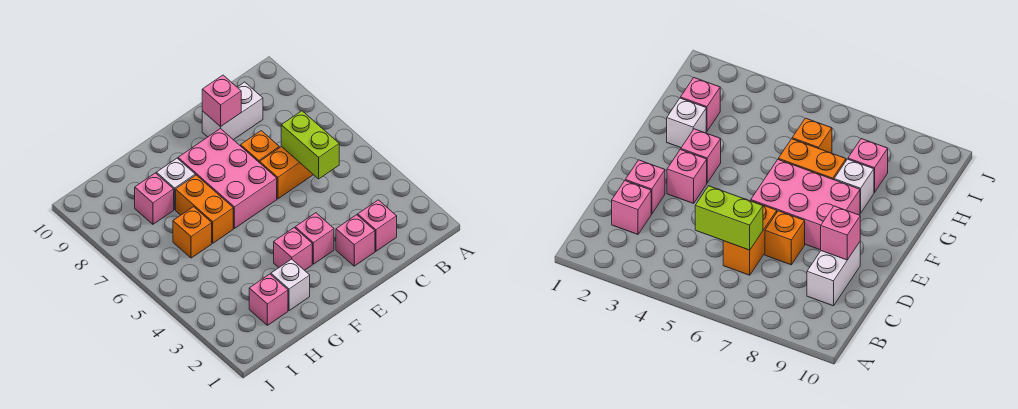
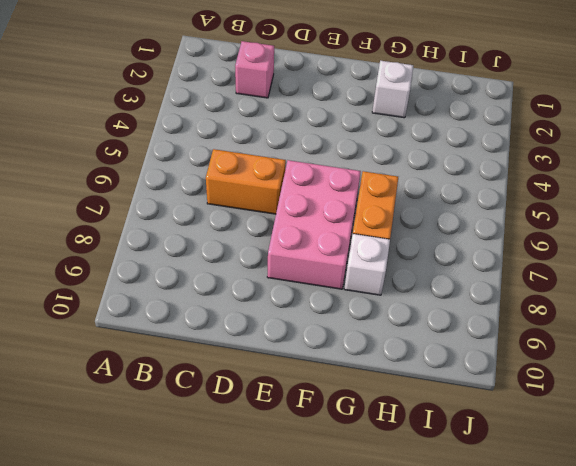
none -> white 1x2 brick [202,82,263,140]
none -> pink 1x1 brick [336,215,375,266]
none -> orange 1x1 brick [241,131,279,163]

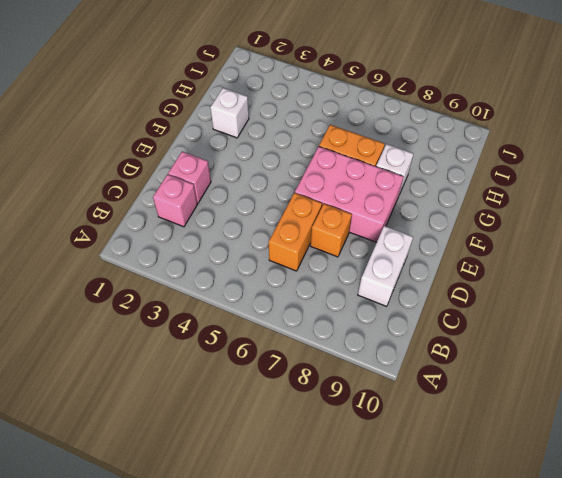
none -> pink 1x1 brick [295,213,334,264]
none -> pink 1x1 brick [274,228,312,270]
none -> pink 1x1 brick [249,274,288,325]

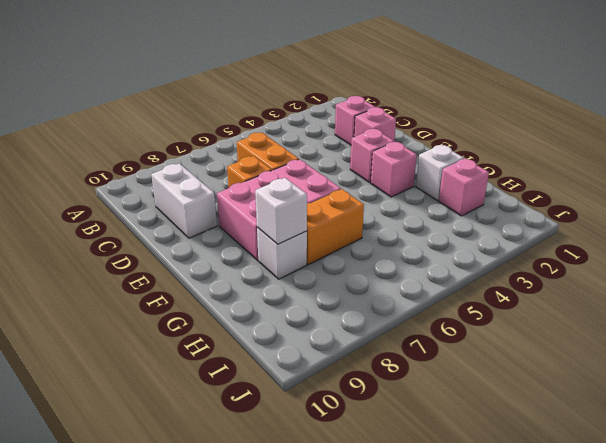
white 1x1 brick [255,178,307,244] -> none
none -> orange 1x1 brick [173,207,212,258]
none -> pink 1x1 brick [135,173,174,224]
none -> lime 1x2 brick [281,111,339,179]

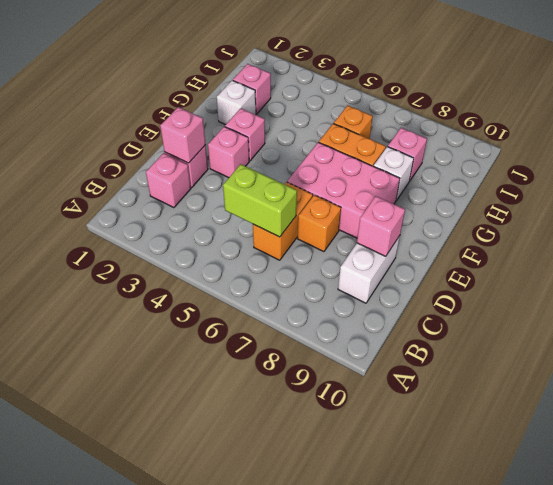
pink 1x1 brick [160,107,206,163] -> none

